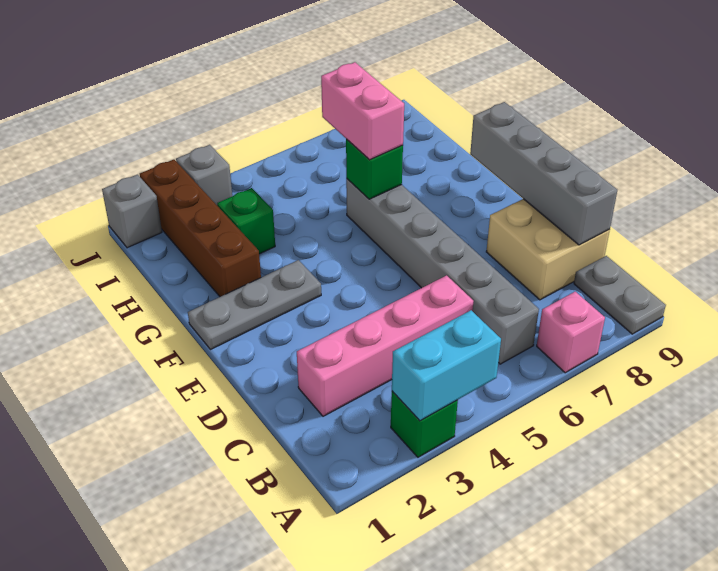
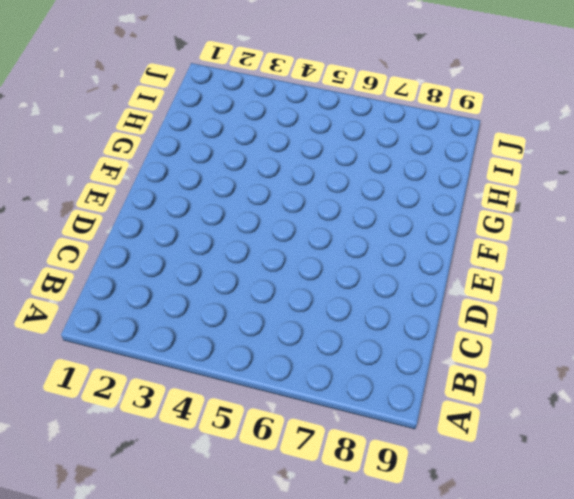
none -> green 1x1 brick [391,391,458,457]
none -> pink 1x1 brick [537,292,605,373]
none -> grey 1x2 plate [574,256,666,334]

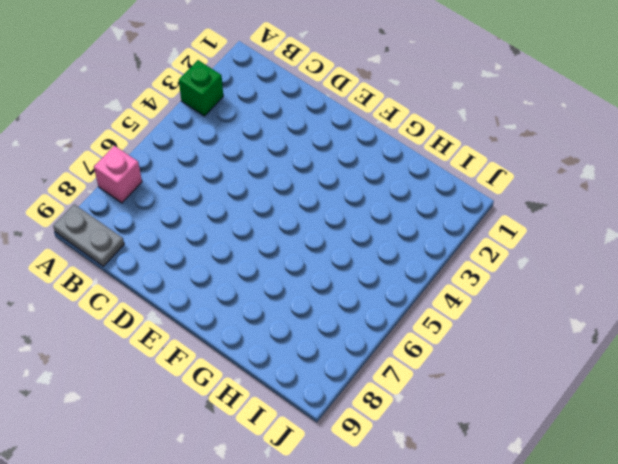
none -> grey 1x6 brick [346,179,539,364]
none -> pink 1x4 brick [297,275,474,416]
none -> tan 2x2 brick [486,199,610,300]

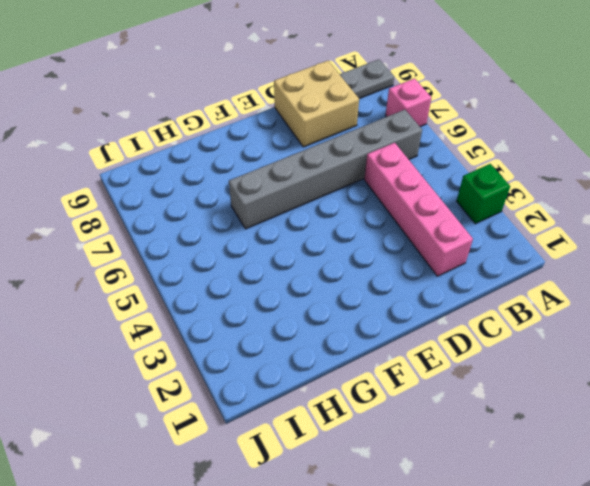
none -> grey 1x3 plate [188,260,321,350]
none -> brown 1x4 brick [140,160,261,297]
none -> green 1x1 brick [217,188,275,254]

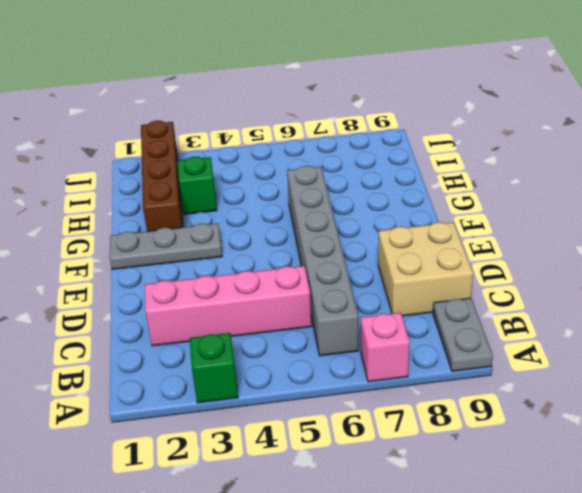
none -> grey 1x1 brick [102,175,162,248]
none -> grey 1x1 brick [176,145,232,205]
none -> cyan 1x2 brick [392,310,501,421]

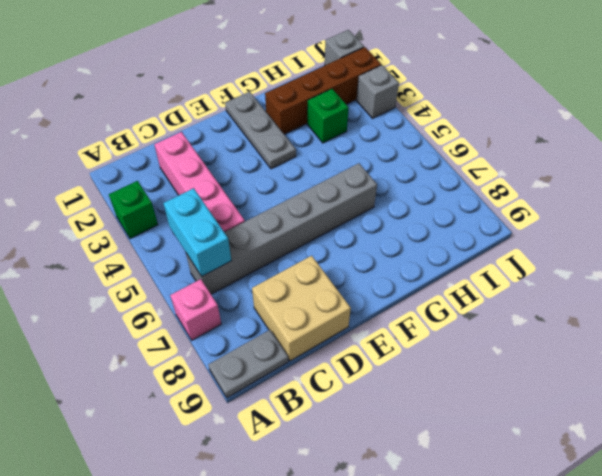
cyan 1x2 brick [163,188,232,276] -> cyan 1x2 brick moved to [392,310,501,421]
none -> grey 1x4 brick [470,102,617,245]
none -> green 1x1 brick [346,139,403,199]
none -> pink 1x2 brick [321,62,404,160]

